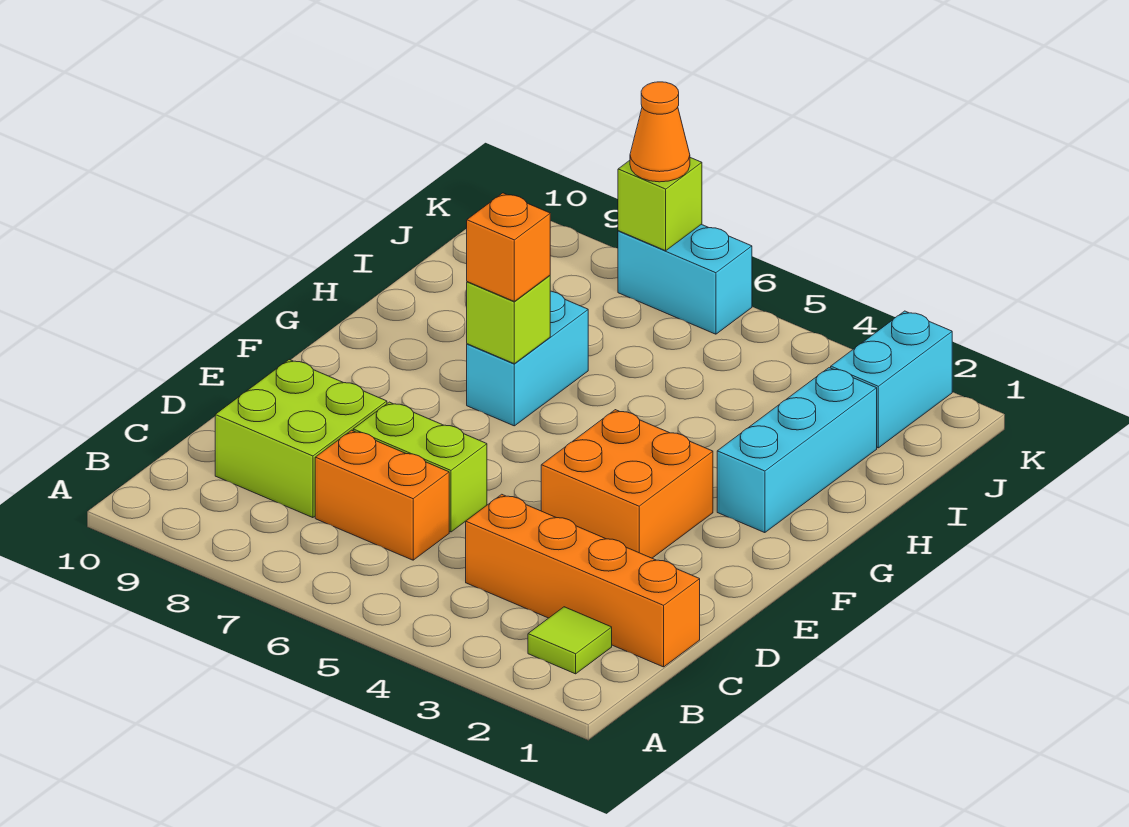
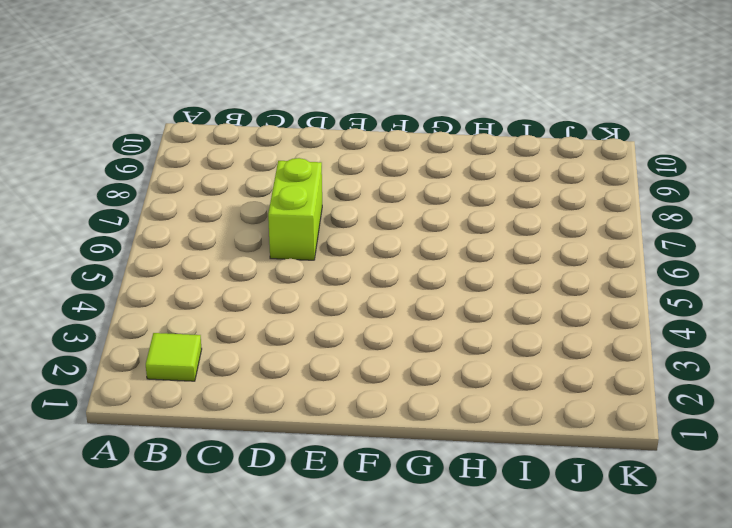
none -> orange 1x4 brick [466,494,700,667]
none -> orange 1x2 brick [315,430,449,560]
none -> lime 2x2 brick [215,360,387,518]

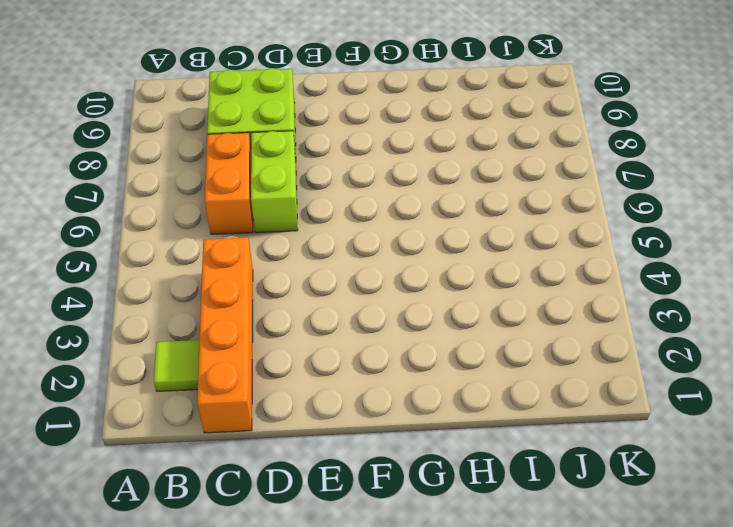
none -> orange 2x2 brick [541,410,713,558]
none -> cyan 1x3 brick [717,368,877,533]
none -> cyan 1x2 brick [467,291,588,426]

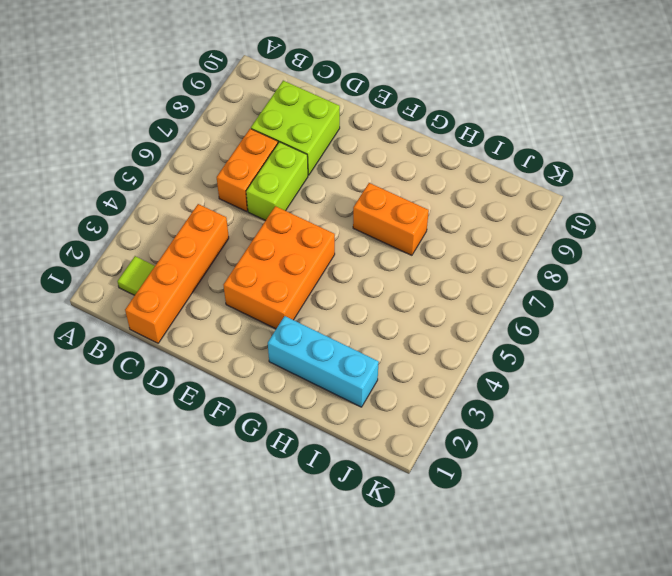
orange 2x3 brick [224,206,335,329] -> orange 2x2 brick [541,410,713,558]
orange 1x2 brick [353,183,429,255] -> cyan 1x2 brick [467,291,588,426]
none -> cyan 1x2 brick [831,311,952,448]
none -> cyan 1x2 brick [618,224,752,334]
none -> lime 1x1 brick [467,276,550,364]

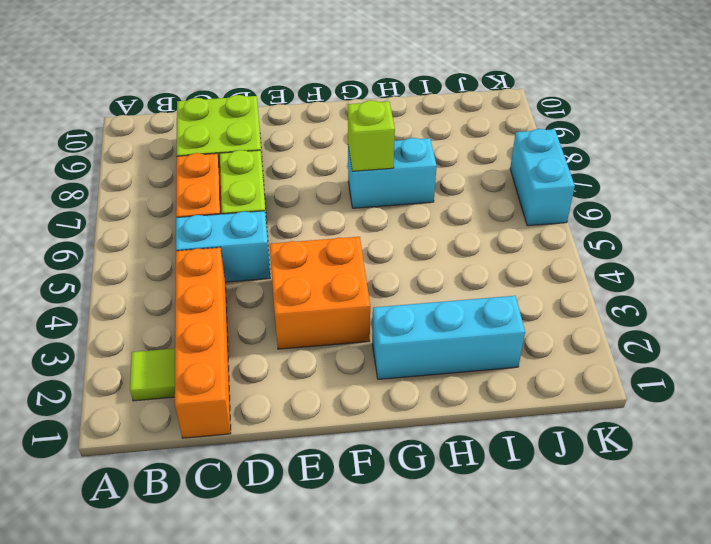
cyan 1x2 brick [176,211,270,282] -> cyan 1x2 brick moved to [831,311,952,448]
none -> lime 1x1 brick [618,158,702,251]
none -> orange 1x1 brick [467,193,550,301]
none -> orange 1x1 cone [630,82,690,182]

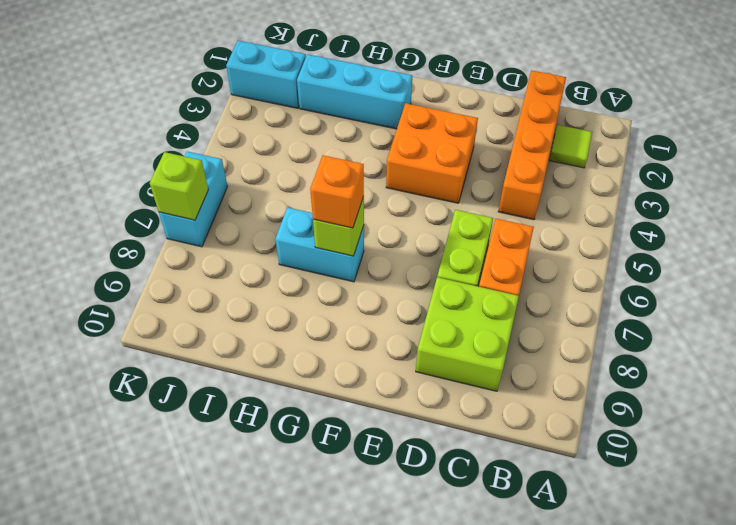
none -> orange 1x1 cone [630,82,690,182]

